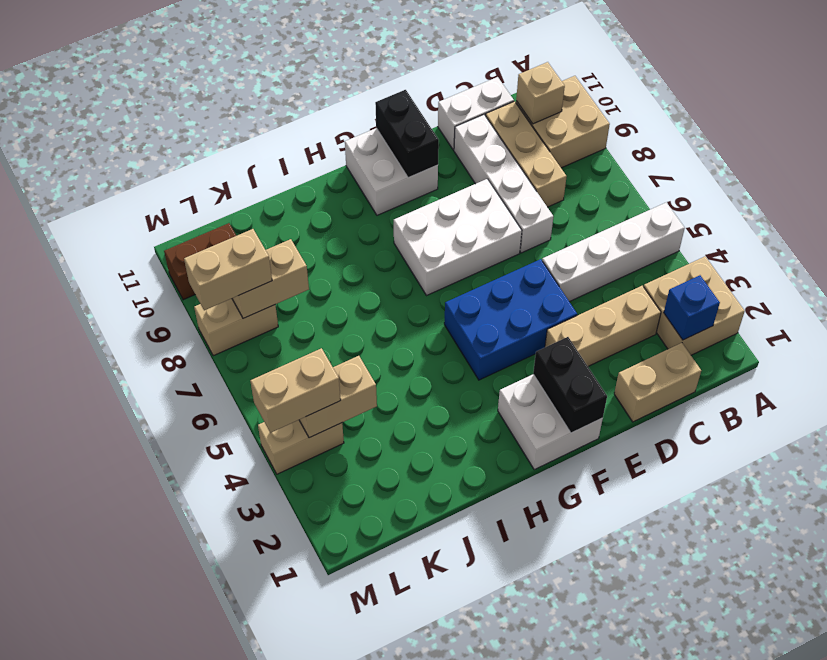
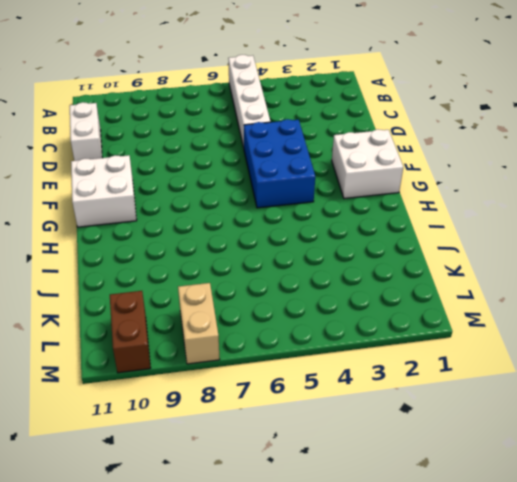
none -> tan 2x2 brick [643,257,745,355]
none -> tan 2x2 brick [516,76,610,168]
none -> tan 1x2 brick [614,343,701,422]

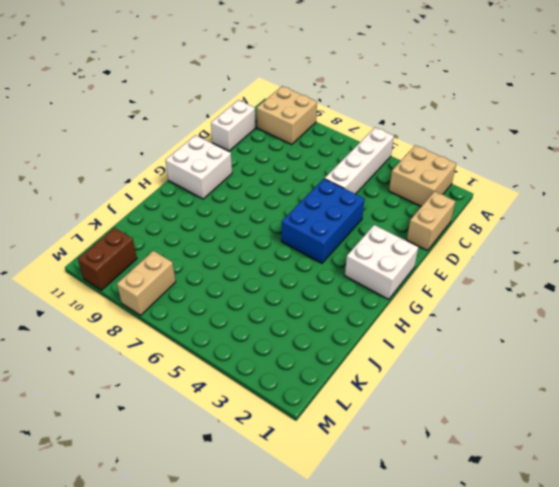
none -> tan 1x3 brick [545,286,661,366]
none -> tan 1x3 brick [486,101,567,207]
none -> white 1x4 brick [454,115,553,253]

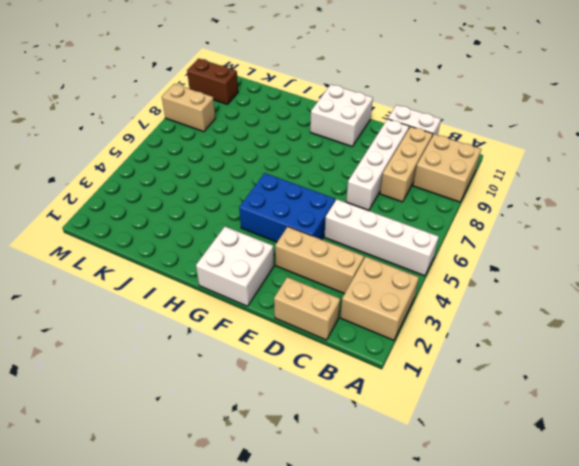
none -> white 2x3 brick [394,179,522,296]
none -> tan 1x2 brick [258,420,344,474]
none -> blue 1x1 brick [664,275,720,340]

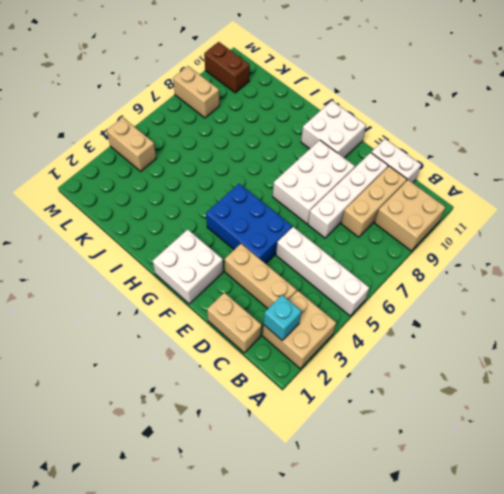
cyan 1x1 brick [264,295,301,340] -> blue 1x1 brick [664,275,720,340]
white 2x3 brick [273,140,355,224] -> white 2x3 brick turned to [394,179,522,296]
none -> tan 1x1 brick [516,62,565,124]
none -> black 1x2 brick [533,337,607,433]
none -> black 1x2 brick [375,90,439,178]

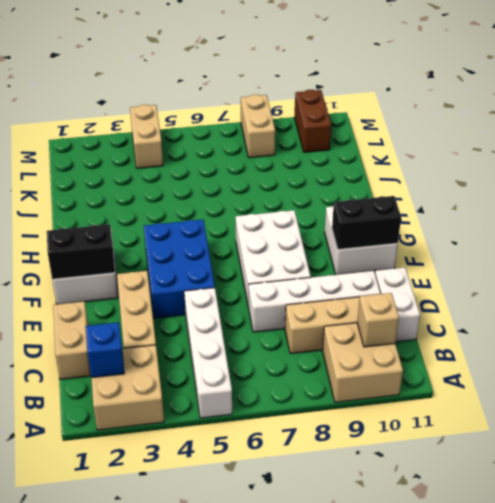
none -> tan 1x2 brick [299,356,377,438]
none -> tan 1x2 brick [232,239,309,318]
none -> tan 1x2 brick [250,348,341,433]

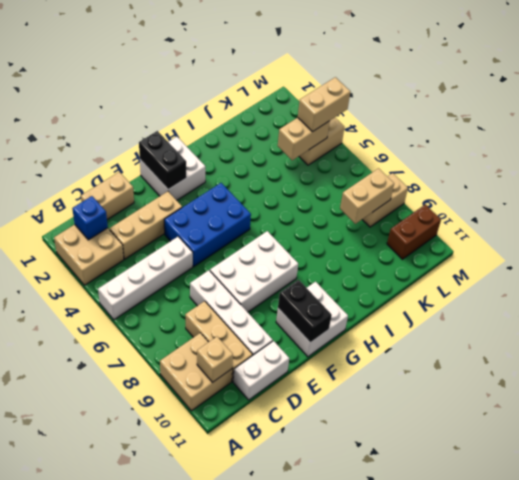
none -> tan 1x2 brick [184,229,272,310]

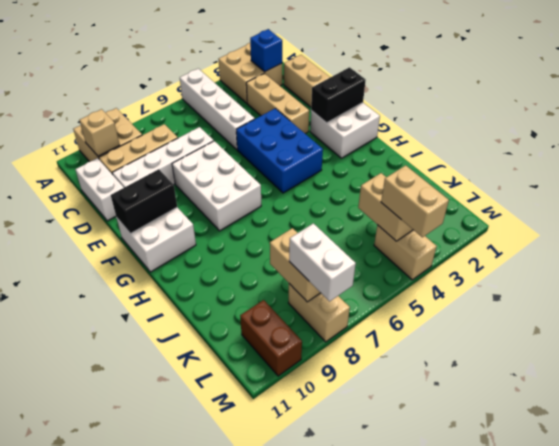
white 1x2 brick [289,223,356,301] -> tan 1x2 brick [184,229,272,310]

